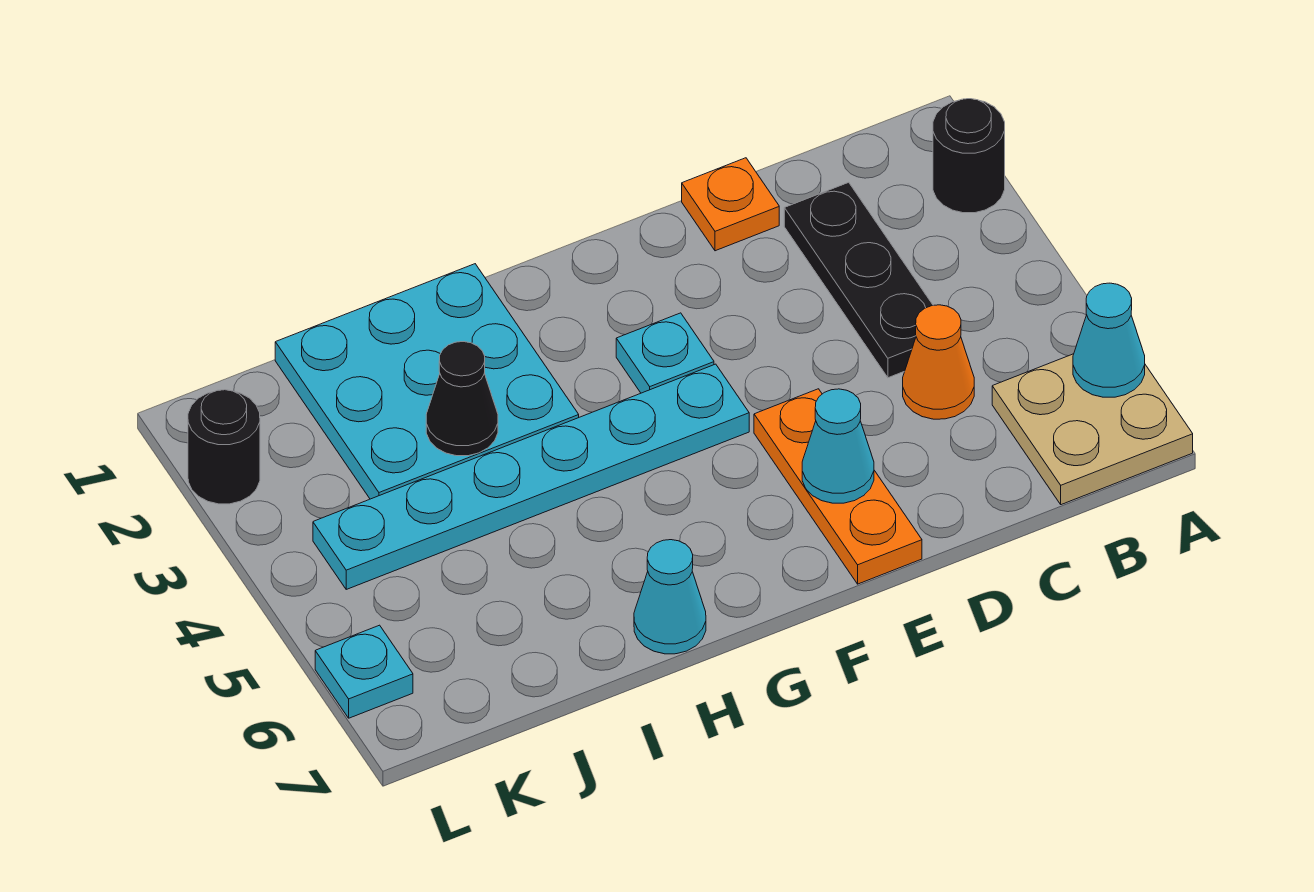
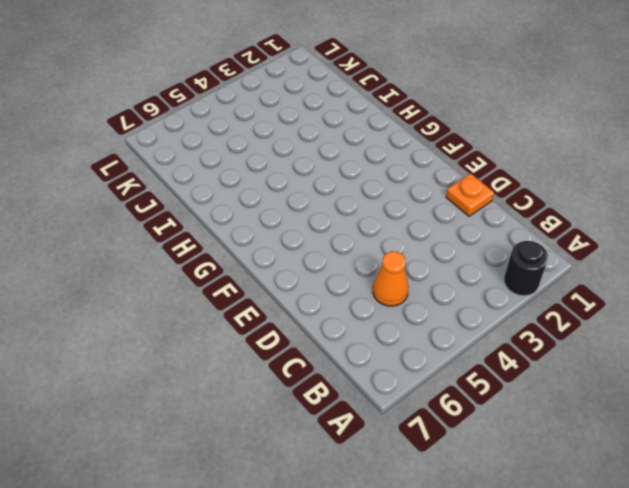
none -> tan 2x2 plate [992,354,1193,505]
none -> black 1x3 plate [784,182,933,378]
none -> orange 1x3 plate [754,389,922,584]

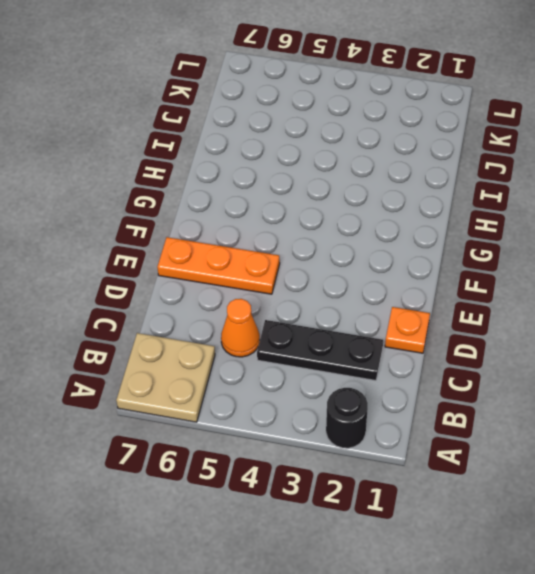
none -> cyan 1x1 plate [616,313,714,393]
none -> cyan 1x6 plate [313,364,749,589]
none -> cyan 3x3 plate [275,264,579,499]

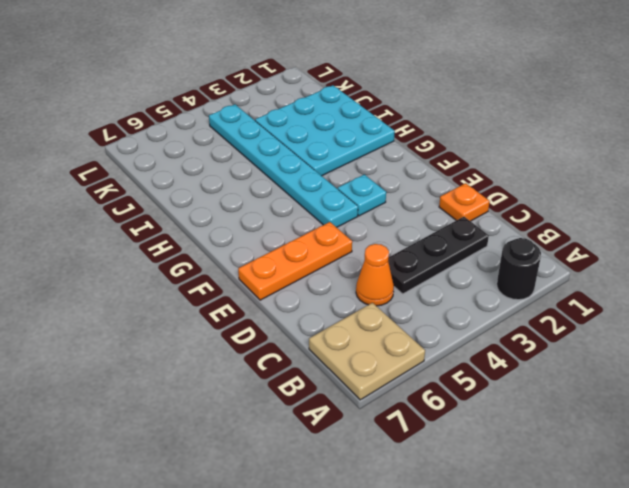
none -> cyan 1x1 cone [634,540,706,654]
none -> black 1x1 round brick [188,390,260,504]
none -> cyan 1x1 plate [315,625,413,718]

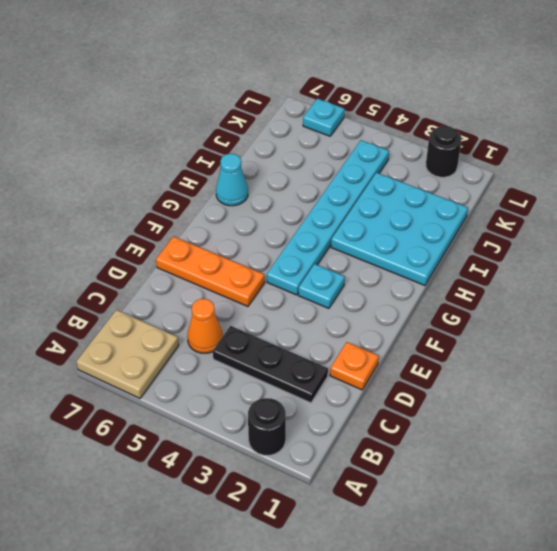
none -> cyan 1x1 cone [1073,283,1145,397]
none -> cyan 1x1 cone [802,389,874,503]
none -> black 1x1 cone [426,342,498,456]

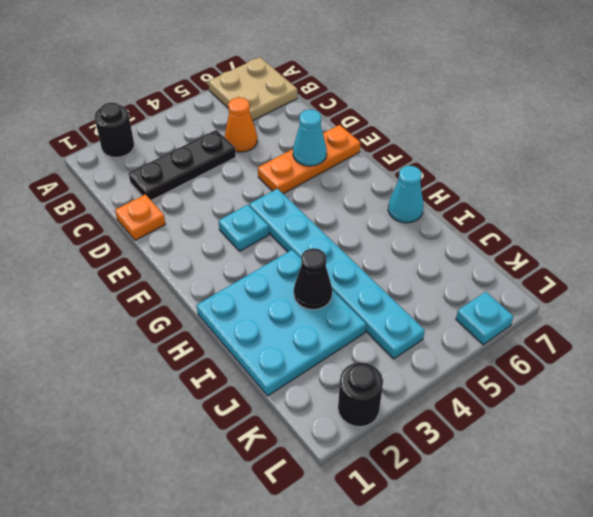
none -> cyan 1x1 cone [1073,283,1145,397]

